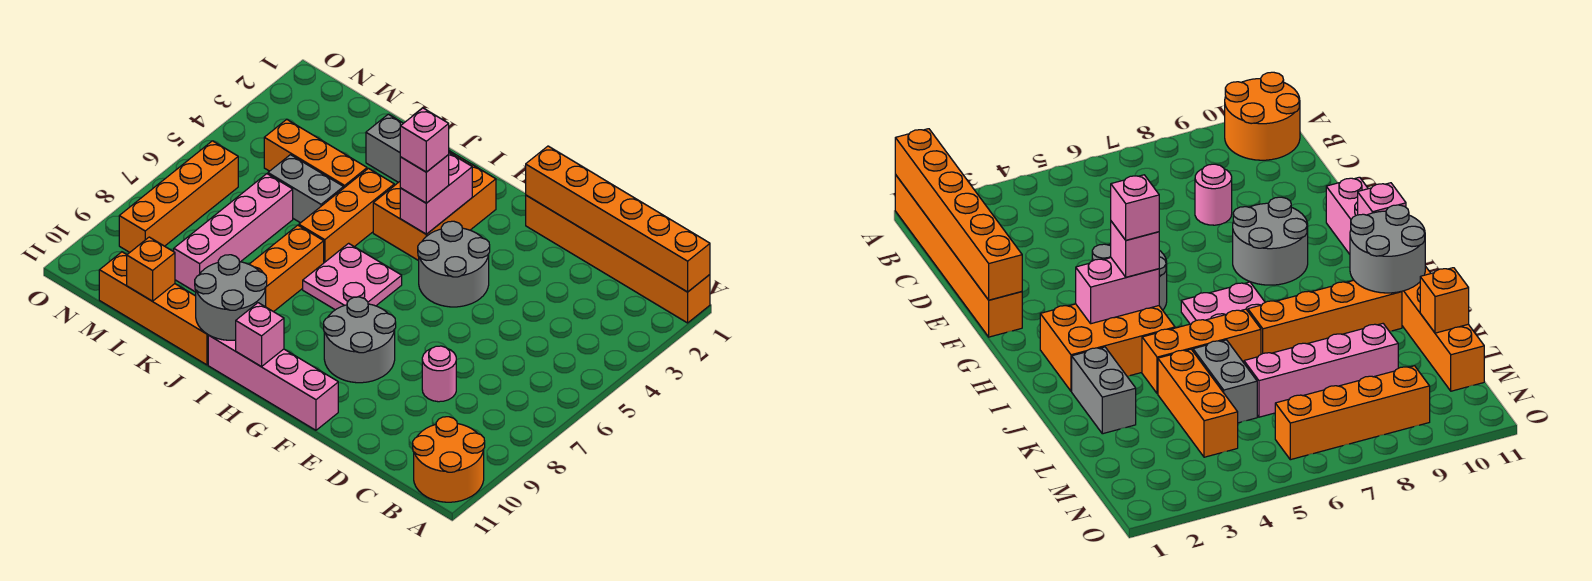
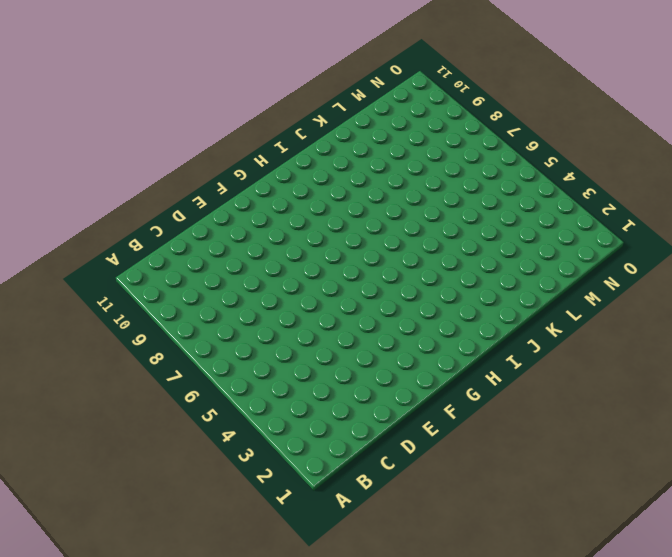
none -> orange 1x6 brick [526,195,710,323]
none -> orange 2x2 round brick [413,417,485,502]
none -> pink 1x1 round brick [422,346,456,402]

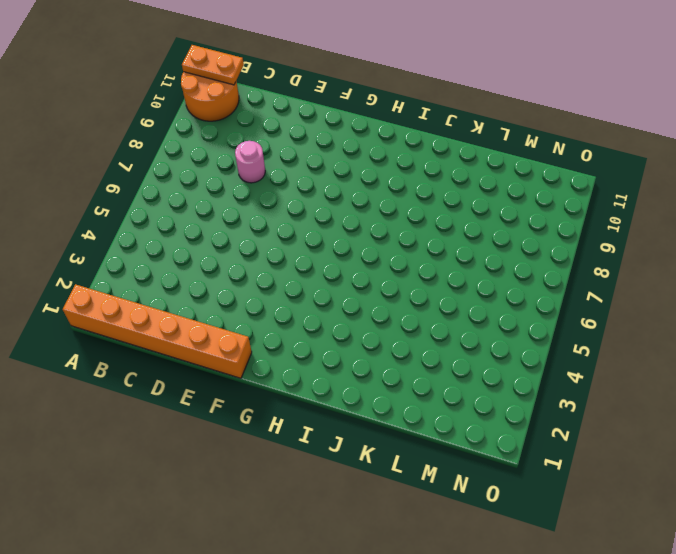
orange 1x2 plate [182,45,244,85] -> none
none -> grey 2x2 round brick [418,221,490,307]
none -> grey 2x2 round brick [324,297,396,383]
none -> pink 1x4 brick [208,335,338,430]

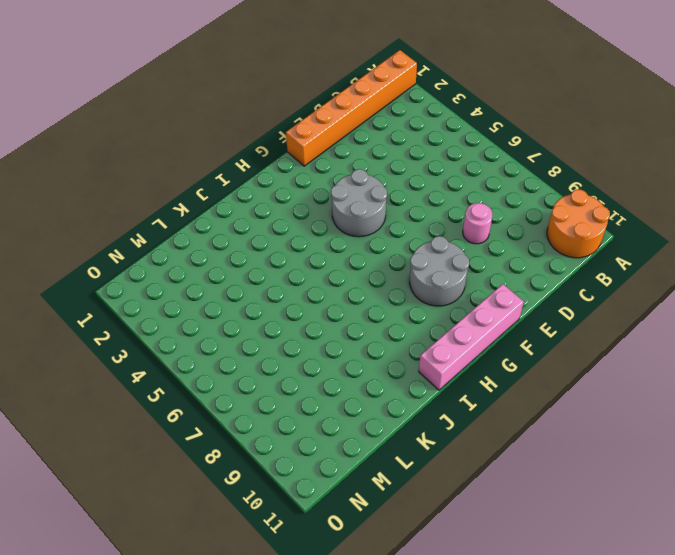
none -> orange 2x3 brick [373,151,496,261]
none -> pink 2x2 plate [303,243,402,310]
none -> grey 1x2 brick [366,114,403,182]

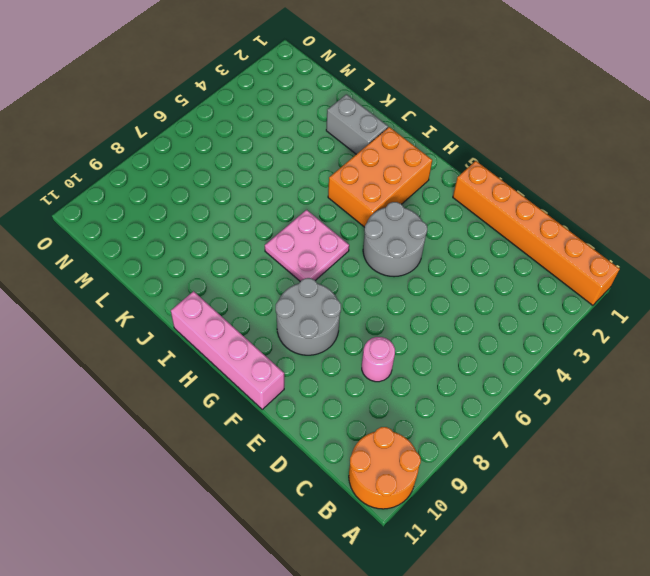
none -> orange 1x3 brick [299,168,394,263]
none -> orange 1x4 brick [249,225,324,312]
none -> orange 1x4 brick [99,252,208,365]

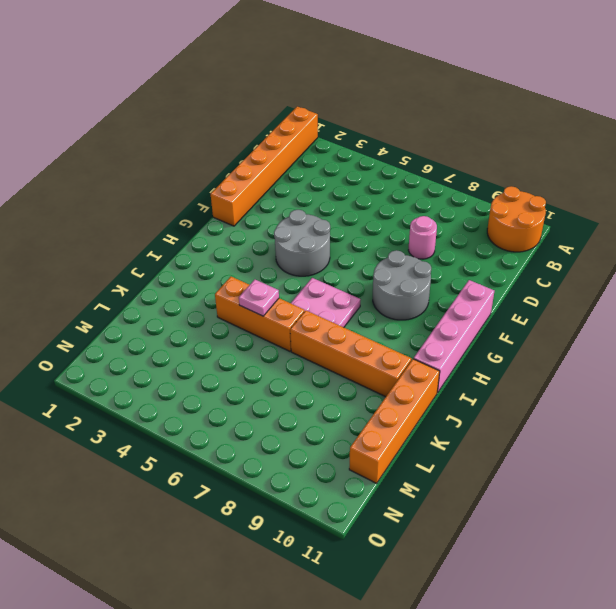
pink 1x1 plate [239,280,279,316] -> none
none -> orange 2x3 brick [373,151,496,261]
none -> grey 1x2 brick [366,114,403,182]
none -> orange 1x3 brick [264,119,367,188]

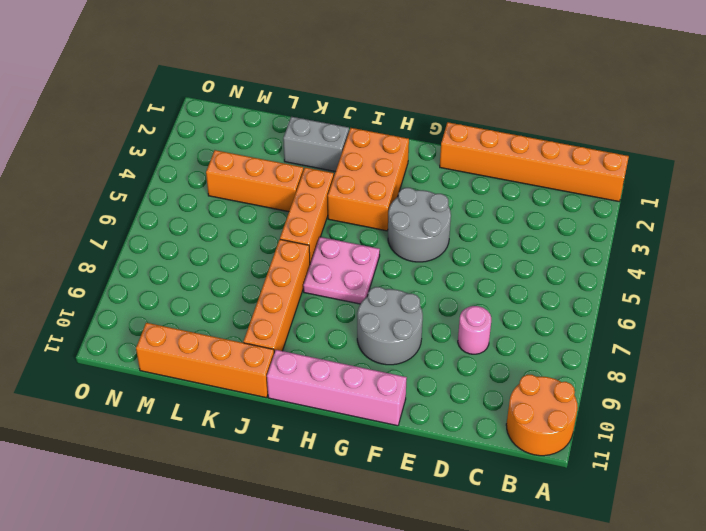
none -> grey 1x2 brick [268,155,344,223]
none -> pink 1x4 brick [174,174,293,292]
none -> orange 1x4 brick [119,141,238,253]

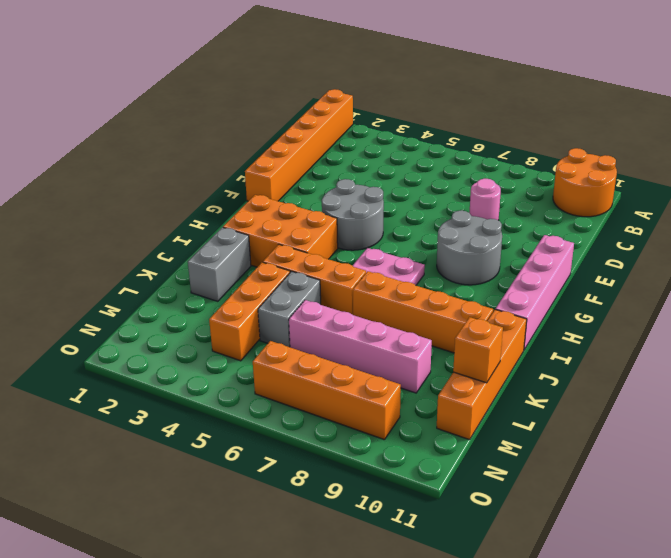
none -> orange 1x6 brick [526,146,710,292]
none -> pink 1x2 brick [400,153,472,234]
none -> pink 1x1 brick [236,303,284,367]

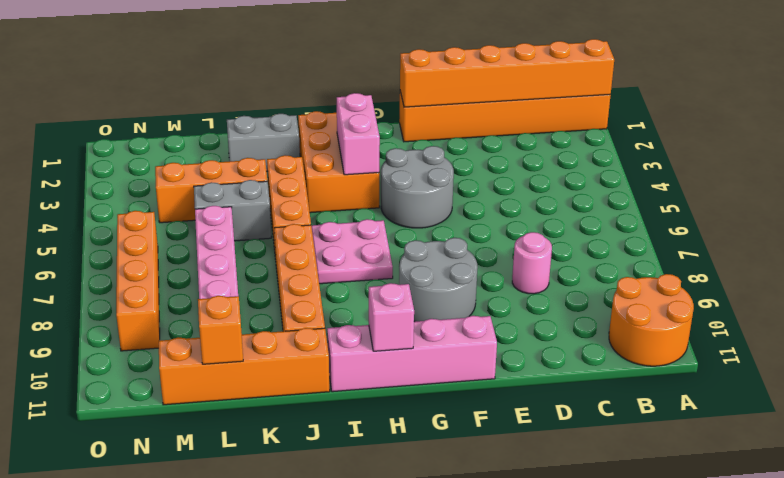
none -> grey 2x2 round brick [195,255,267,340]
none -> pink 1x1 brick [400,155,449,203]
none -> pink 1x1 brick [400,108,449,172]

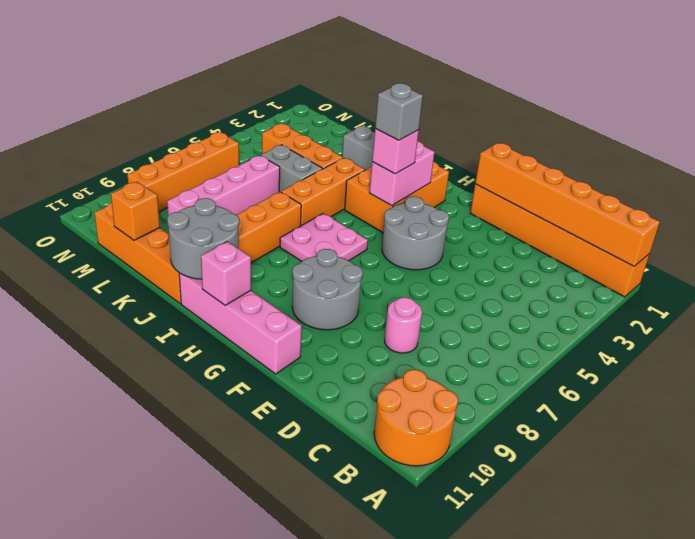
grey 1x1 brick [375,83,423,140] -> pink 1x1 brick [400,108,449,172]

